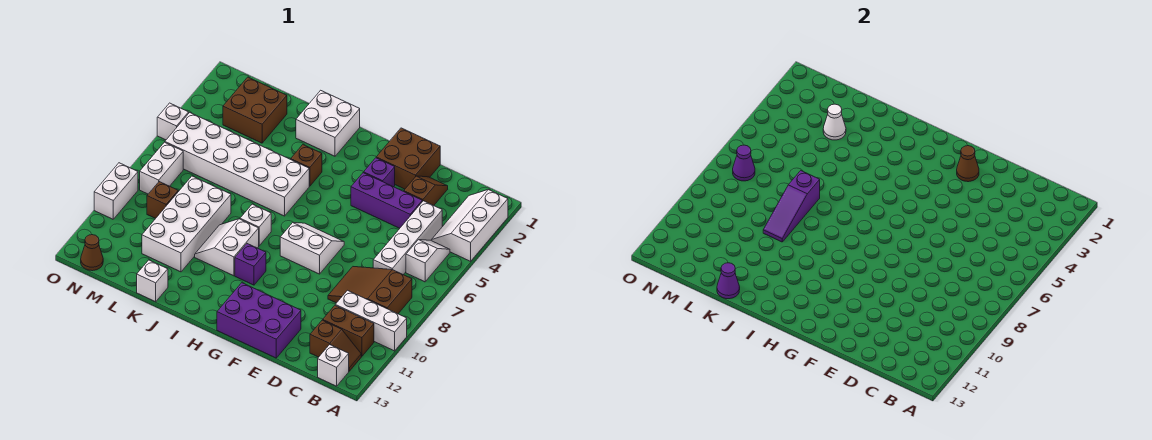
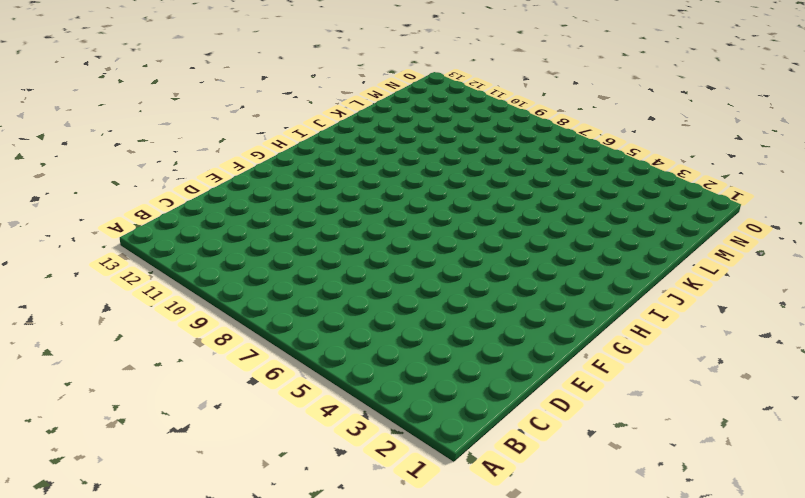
none -> white 2x3 slope [431,190,508,261]
none -> white 1x3 brick [335,290,407,351]
none -> white 1x2 slope [406,240,450,282]
none -> brown 2x3 slope [328,267,412,314]

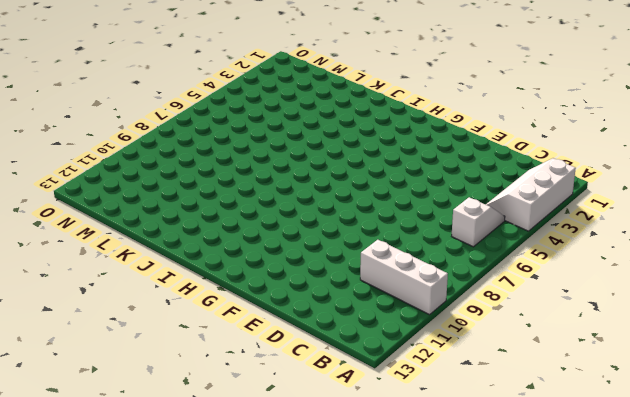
none -> brown 2x3 slope [328,267,412,314]
none -> brown 1x2 brick [323,306,374,356]
none -> brown 1x2 slope [310,320,361,371]
none -> white 1x1 brick [318,345,349,386]

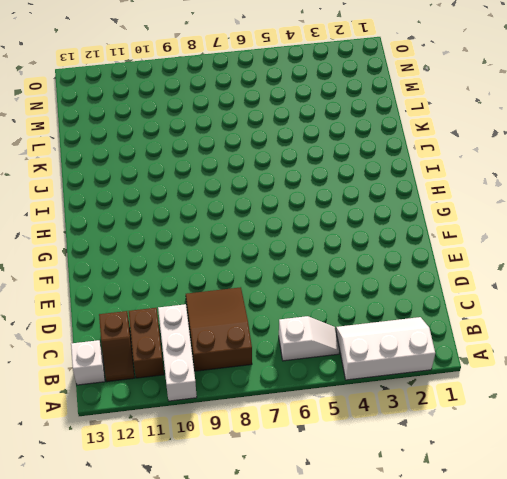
none -> white 1x4 brick [373,201,442,275]
none -> brown 1x2 slope [404,176,448,206]
none -> purple 1x3 brick [351,173,422,228]
none -> brown 2x2 brick [376,128,440,189]

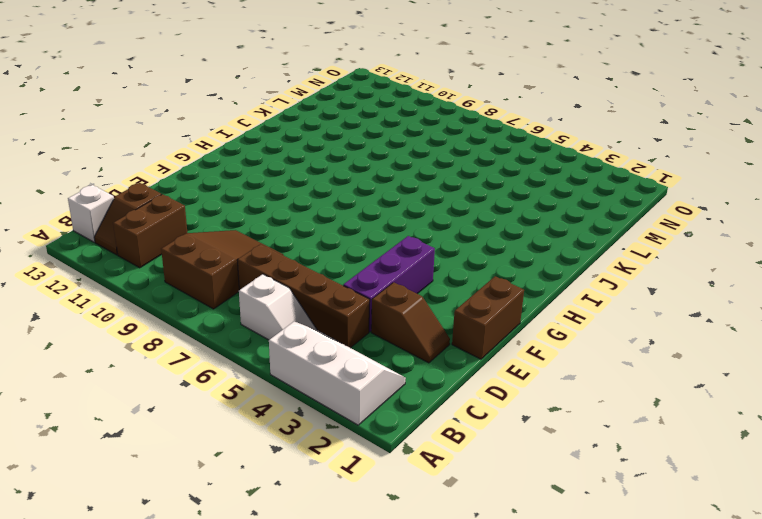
brown 1x4 brick [237,244,370,348] -> white 1x4 brick [373,201,442,275]
brown 1x2 brick [452,276,524,359] -> brown 2x2 brick [376,128,440,189]
none -> white 1x3 brick [335,290,407,351]
none -> purple 2x3 brick [217,283,301,358]
none -> purple 1x1 brick [364,158,395,187]
none -> white 2x2 slope [280,223,344,274]

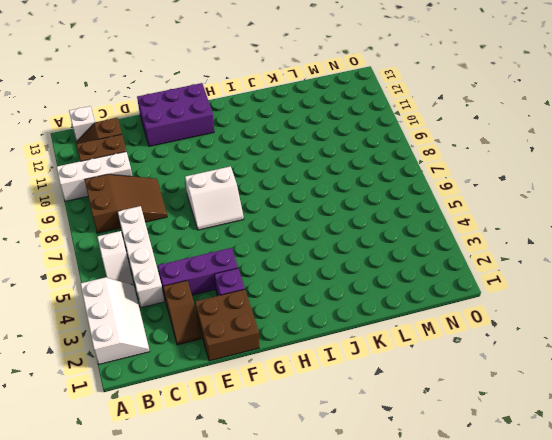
none -> purple 1x1 brick [235,244,266,285]
none -> white 2x2 brick [296,90,360,156]
none -> brown 1x1 brick [291,145,322,186]
none -> white 2x6 brick [165,113,309,216]

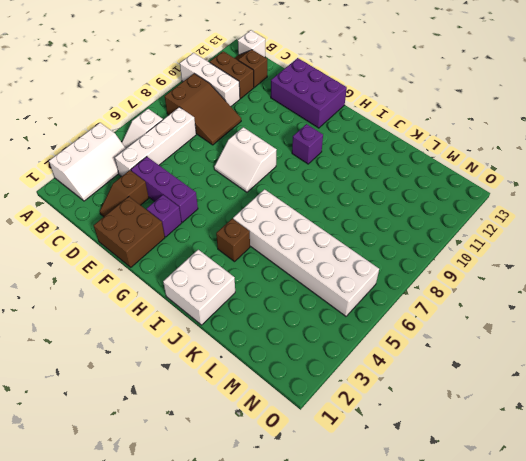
none -> white 1x1 brick [240,204,271,246]
none -> white 2x2 slope [195,219,259,276]
none -> white 2x4 brick [142,176,231,272]
none -> white 1x1 brick [137,260,168,302]

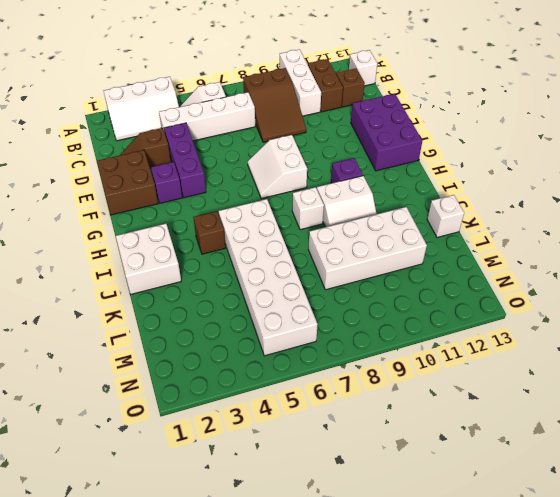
none -> brown 2x2 brick [223,77,287,143]
none -> brown 1x1 brick [147,182,178,218]
none -> white 1x2 brick [140,142,183,194]
none -> brown 1x1 cone [81,235,103,271]

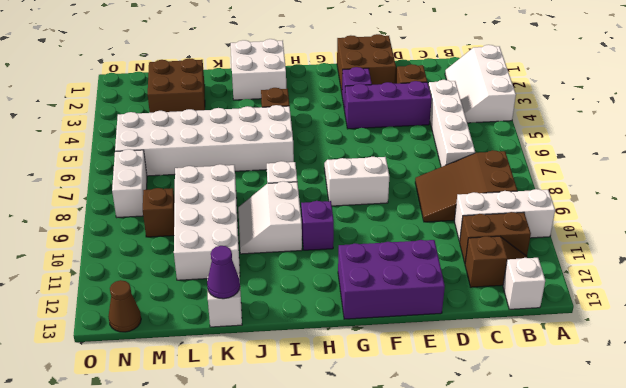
none -> white 1x2 slope [406,240,450,282]
none -> white 1x1 brick [157,103,189,140]
none -> white 1x2 brick [94,163,138,219]
none -> brown 1x1 cone [957,146,979,182]

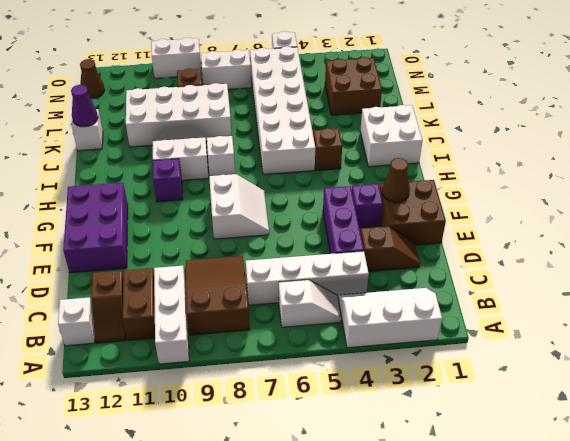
none -> purple 1x3 slope [763,171,820,242]
none -> white 1x1 cone [823,104,846,140]
none -> purple 1x1 cone [733,145,755,181]

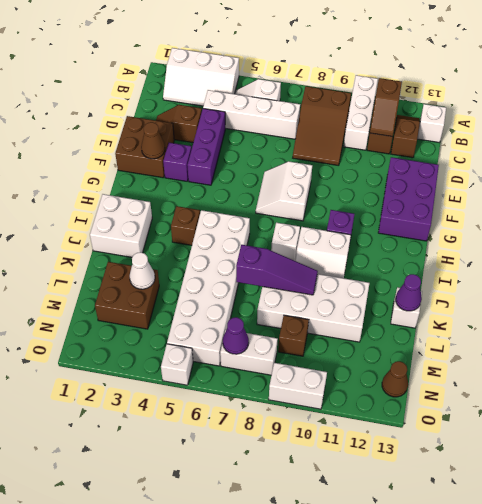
brown 1x2 slope [370,78,402,137] -> none

